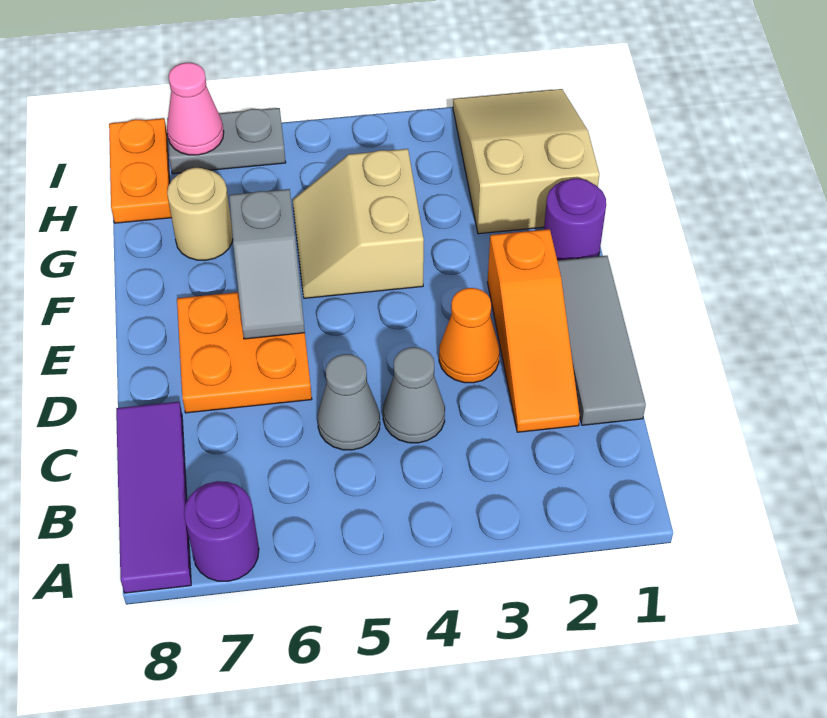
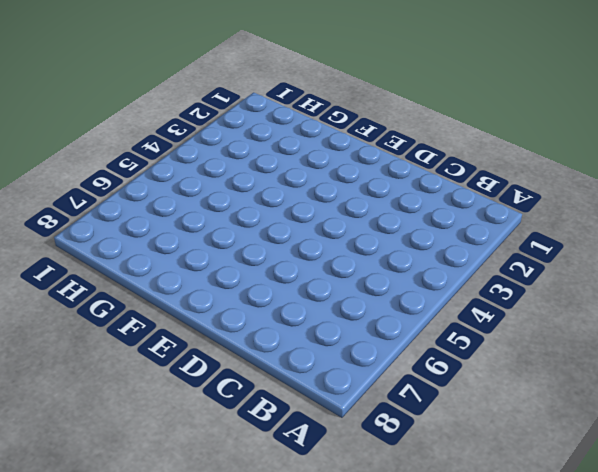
none -> purple 1x1 round brick [184,481,259,581]
none -> purple 1x3 tile [116,402,191,593]
none -> grey 1x3 tile [557,256,646,425]

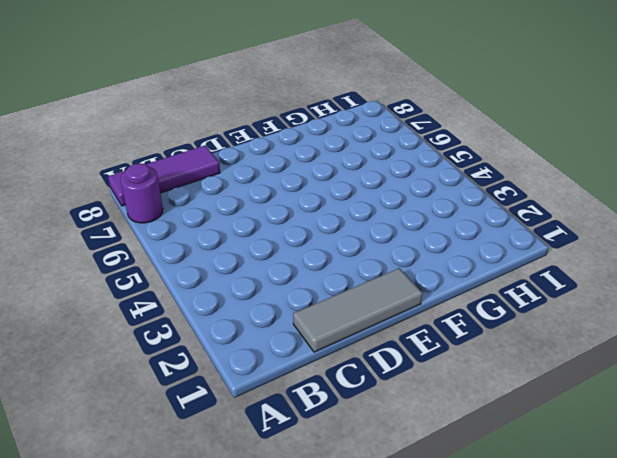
none -> orange 1x3 slope [487,229,580,432]
none -> grey 1x1 cone [383,347,445,443]
none -> grey 1x1 cone [318,354,380,450]

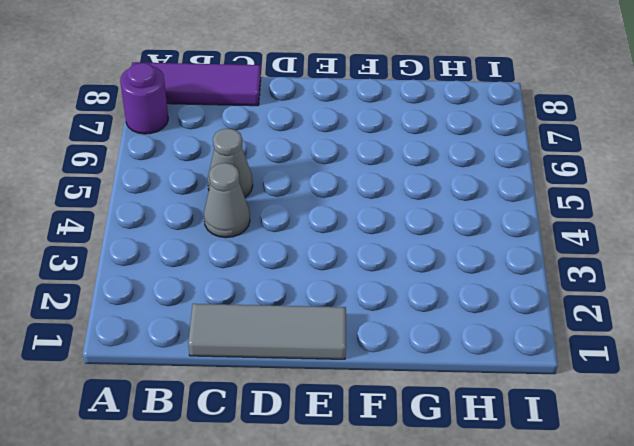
none -> orange 1x3 slope [487,229,580,432]
none -> orange 1x1 cone [439,288,499,383]
none -> orange 2x2 plate [177,292,312,413]

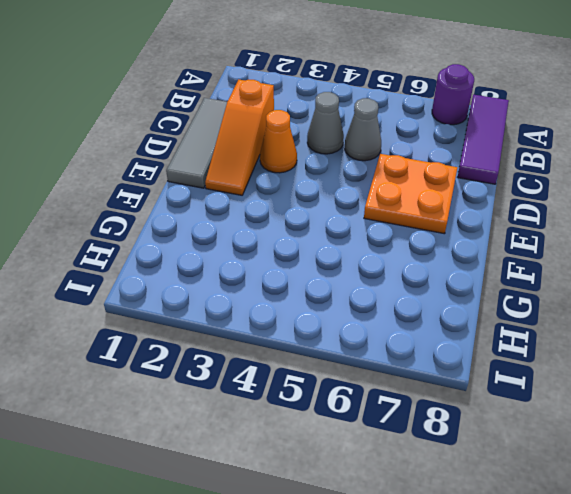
orange 1x3 slope [205,79,274,195] -> orange 1x3 slope turned to [487,229,580,432]
none -> purple 1x1 round brick [544,178,606,260]
none -> tan 2x2 slope [293,149,424,298]
none -> tan 2x3 slope [453,89,599,234]

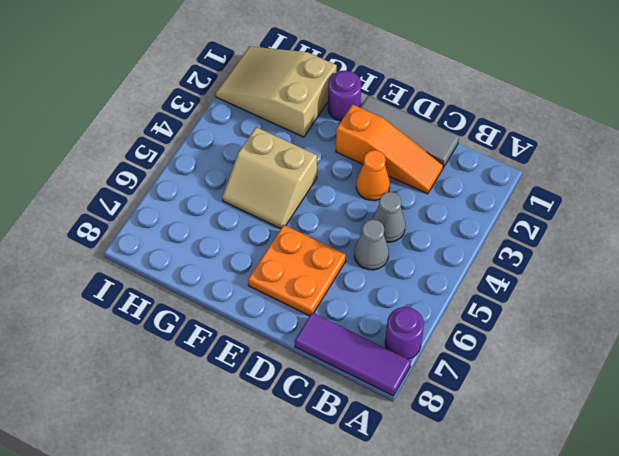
none -> tan 1x1 round brick [167,168,233,260]
none -> orange 1x2 plate [109,118,171,223]
none -> grey 1x2 plate [167,108,286,174]

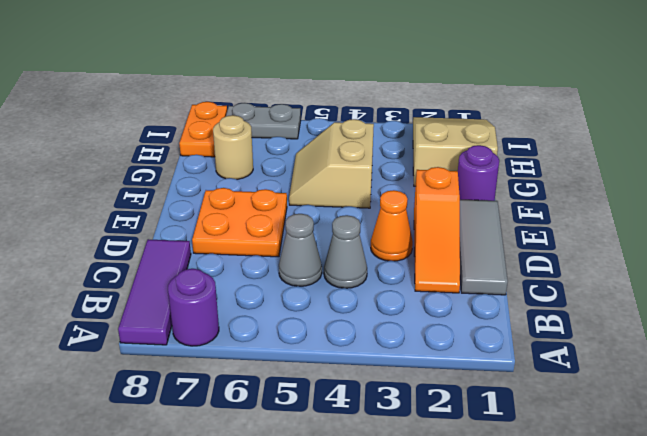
none -> grey 1x2 slope [229,189,305,339]
none -> pink 1x1 cone [167,63,224,155]

